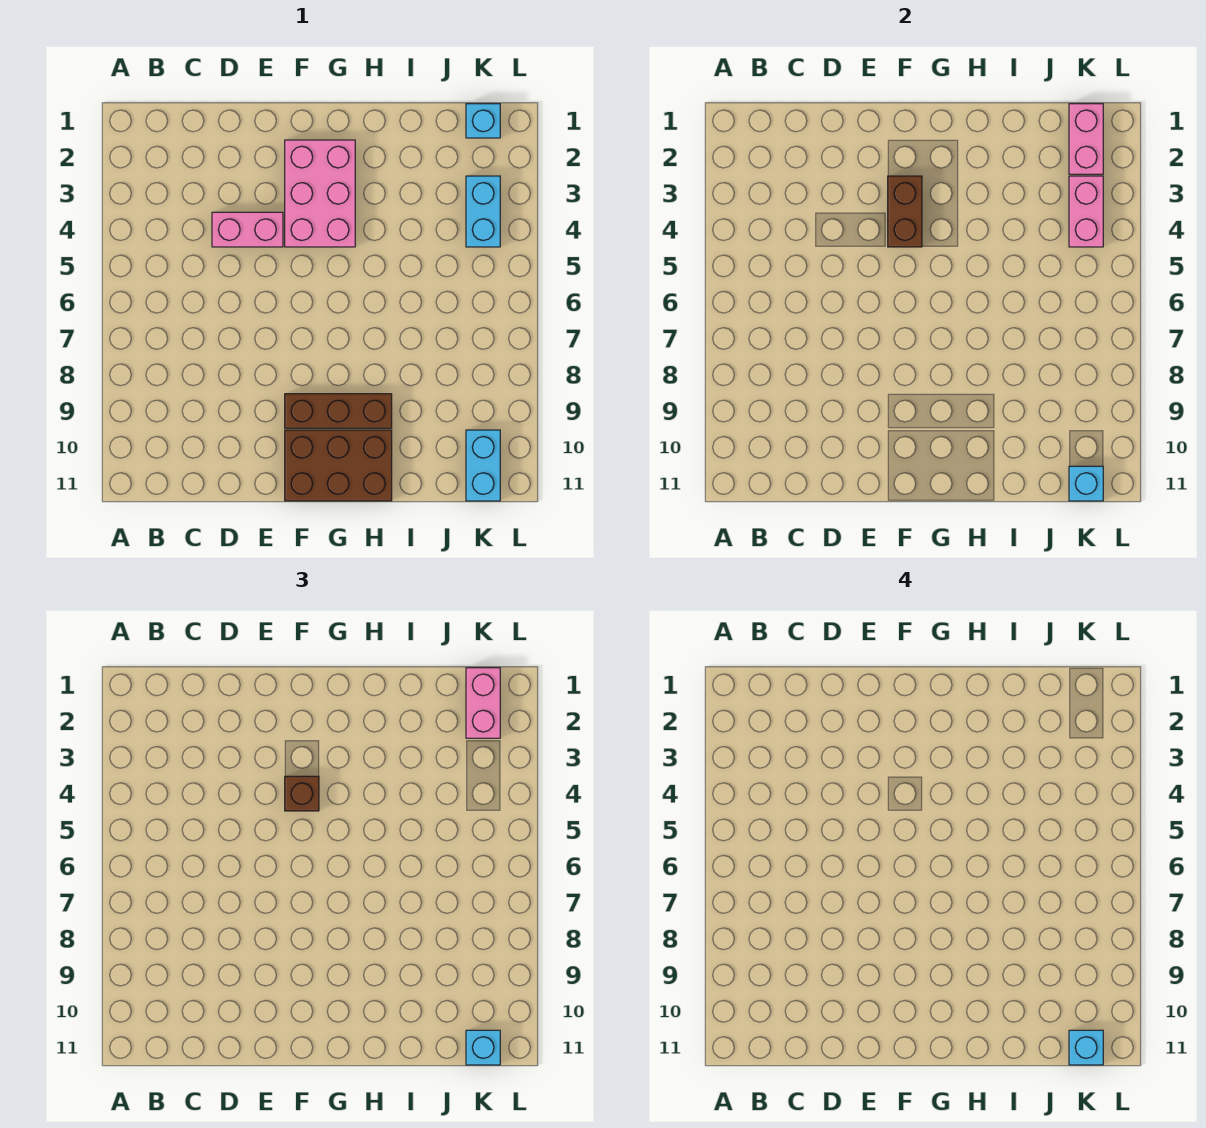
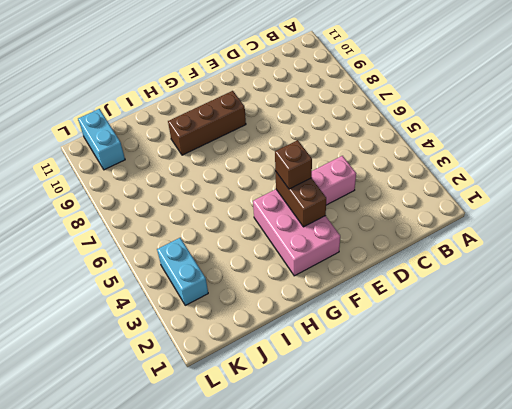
none -> brown 2x3 brick [285,430,392,501]
none -> cyan 1x1 brick [466,104,500,138]
none -> pink 1x2 brick [1069,104,1103,174]

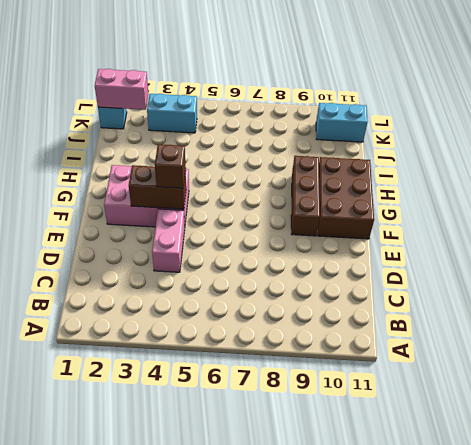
none -> pink 1x2 brick [1069,176,1103,247]
none -> cyan 1x1 brick [1069,466,1103,501]
none -> pink 1x2 brick [466,668,500,738]

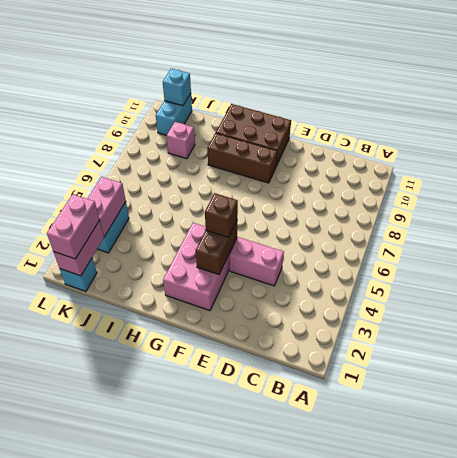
pink 1x1 brick [167,122,195,159] -> none
none -> cyan 1x1 brick [466,1030,500,1065]
none -> cyan 1x1 brick [1069,1030,1103,1065]

